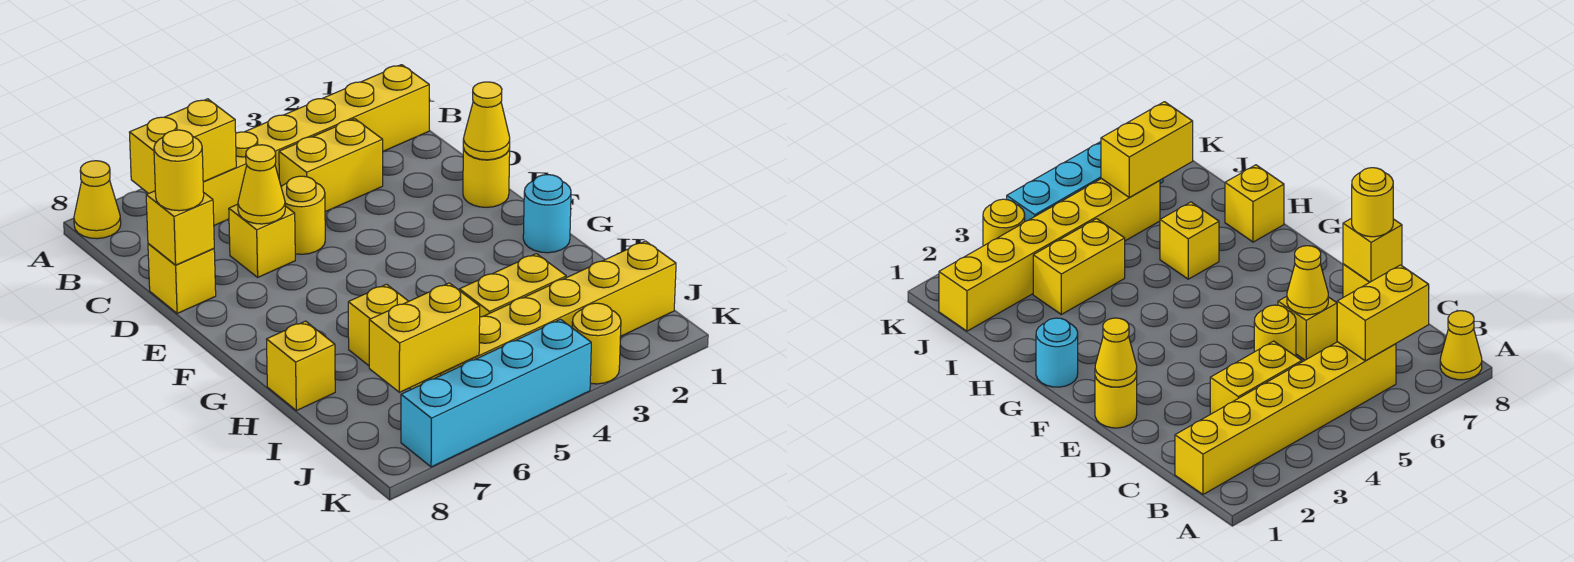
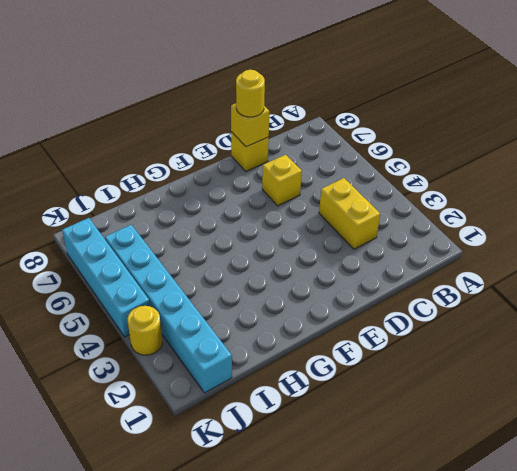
cyan 1x6 brick [105,225,232,393] -> yellow 1x6 brick [410,241,676,390]
none -> yellow 1x1 cone [74,161,121,239]
none -> yellow 1x6 brick [203,65,429,225]
none -> yellow 1x1 round brick [281,176,325,254]

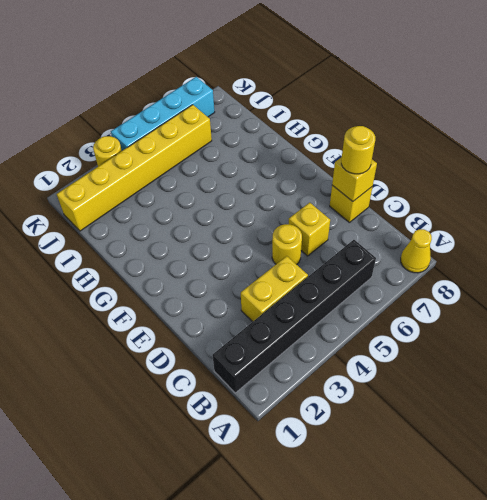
black 1x6 brick [212,240,376,393] -> yellow 1x6 brick [203,65,429,225]
none -> yellow 1x1 round brick [463,148,510,207]
none -> cyan 1x1 round brick [523,175,571,253]
none -> yellow 1x1 brick [348,284,409,366]

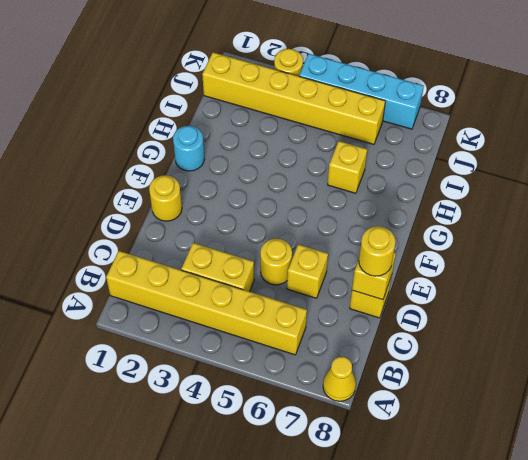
none -> yellow 1x1 brick [267,321,335,411]
none -> yellow 1x2 brick [459,254,566,317]
none -> yellow 1x2 brick [129,99,236,194]

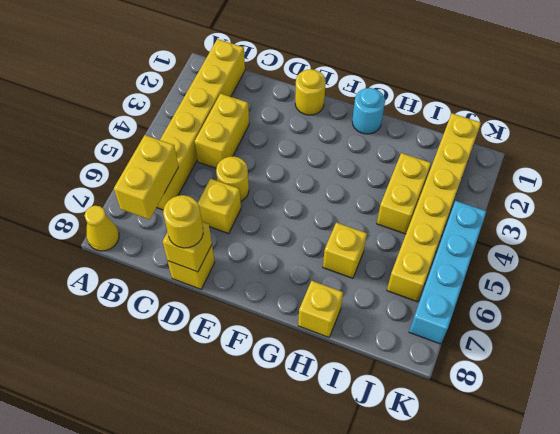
none -> yellow 1x1 round brick [572,303,621,384]
none -> yellow 1x1 cone [238,145,285,224]
none -> yellow 1x1 cone [463,82,510,160]

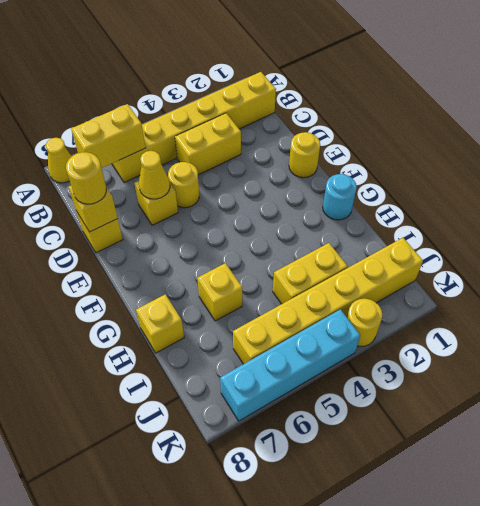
none -> yellow 1x1 cone [463,82,510,160]
none -> yellow 1x2 brick [369,283,480,392]

